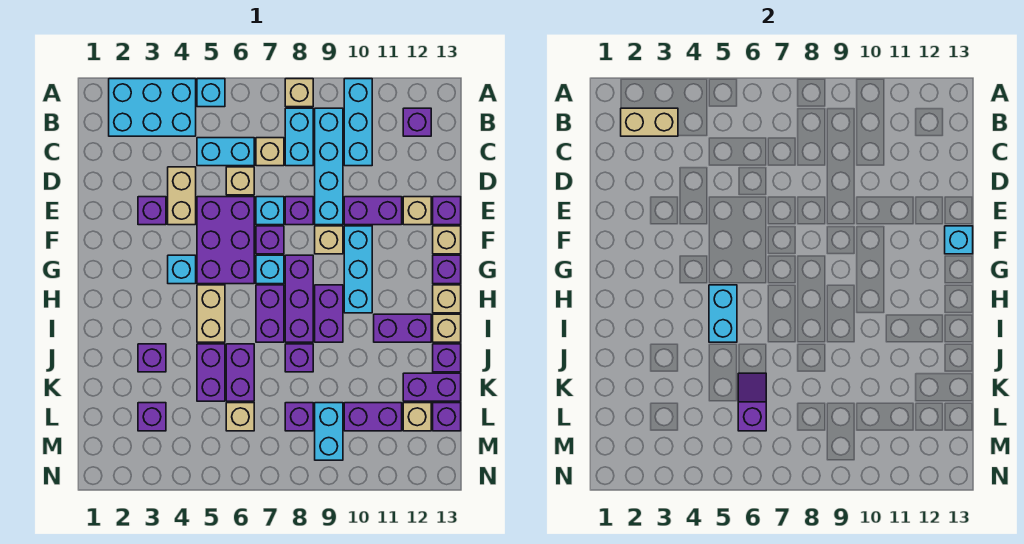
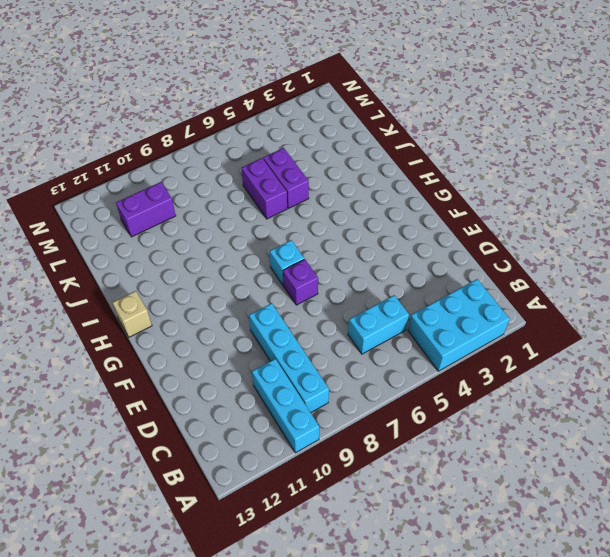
none -> cyan 1x1 brick [197,79,225,107]
none -> tan 1x1 brick [285,79,313,107]
none -> cyan 1x2 brick [285,108,313,166]
none -> purple 1x1 brick [403,108,431,136]

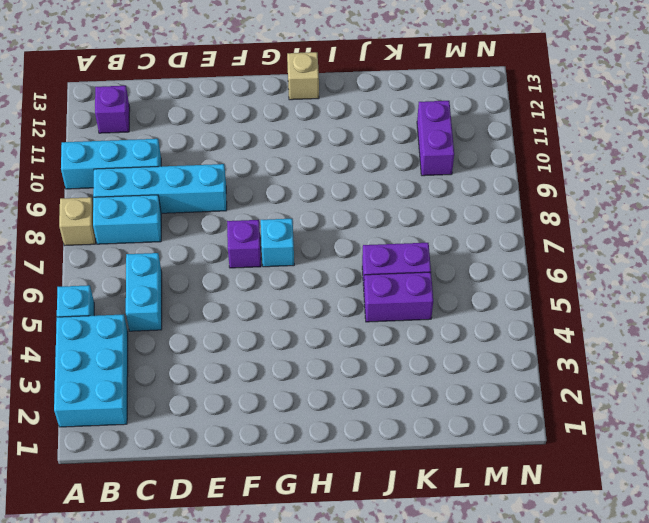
none -> tan 1x1 brick [256,138,284,166]
none -> tan 1x2 brick [168,167,196,225]
none -> tan 1x1 brick [226,167,254,195]
none -> purple 1x1 brick [138,197,166,225]

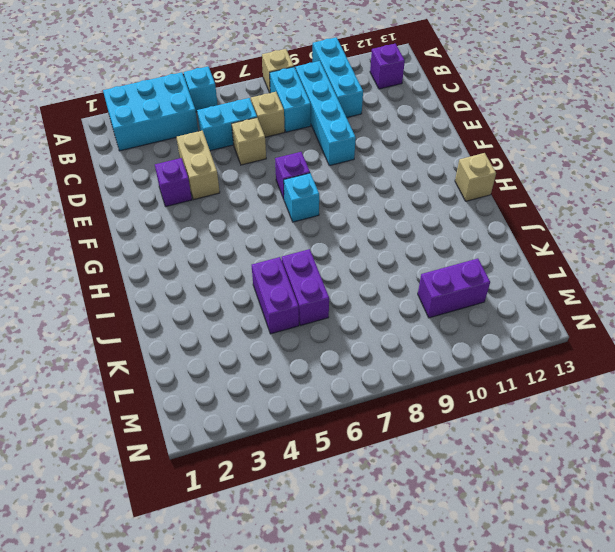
none -> purple 2x3 brick [197,197,254,284]
none -> cyan 1x1 brick [256,197,284,225]
none -> purple 1x1 brick [285,197,313,225]
none -> purple 1x2 brick [344,197,402,225]

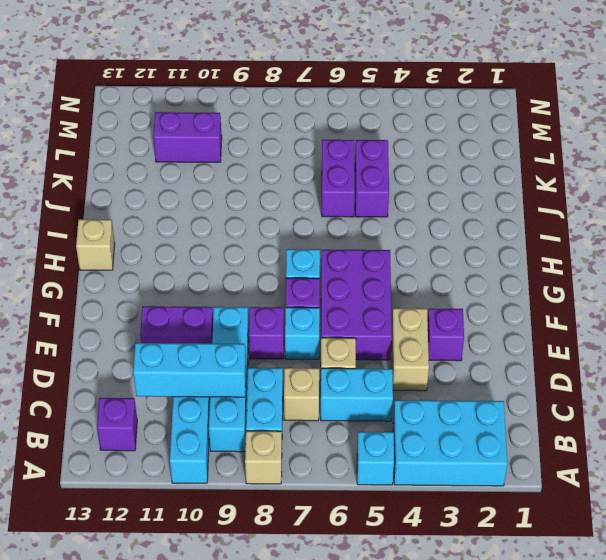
cyan 1x3 brick [133,343,246,397] -> cyan 1x3 brick turned to [344,226,372,313]
none -> tan 1x1 brick [403,197,431,225]
none -> purple 1x1 brick [433,197,461,225]
none -> tan 1x1 brick [315,226,343,254]
none -> tan 1x1 brick [433,226,461,254]

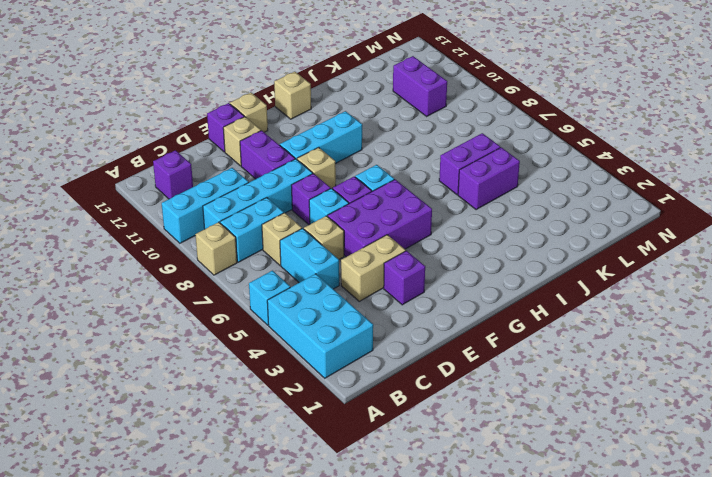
none -> cyan 1x1 brick [168,255,196,284]
none -> purple 1x3 brick [285,255,313,342]
none -> purple 1x1 brick [433,255,461,284]
none -> tan 1x2 brick [197,285,225,342]

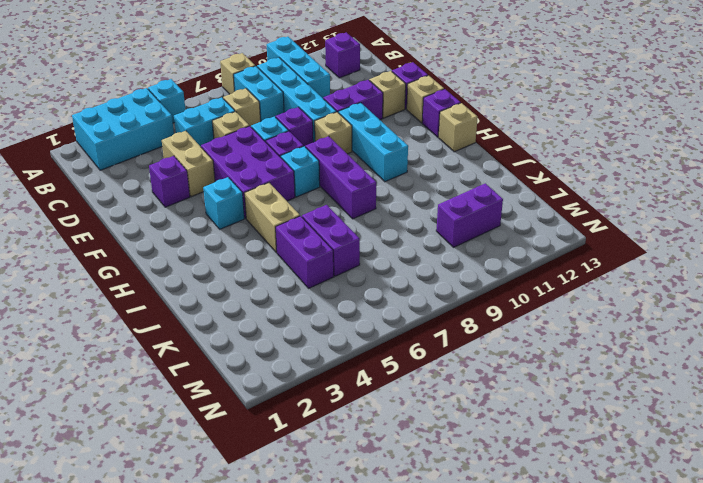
none -> purple 1x2 brick [256,285,284,342]
none -> purple 1x2 brick [315,285,343,342]
none -> purple 1x2 brick [374,314,431,342]
none -> tan 1x1 brick [433,314,461,342]

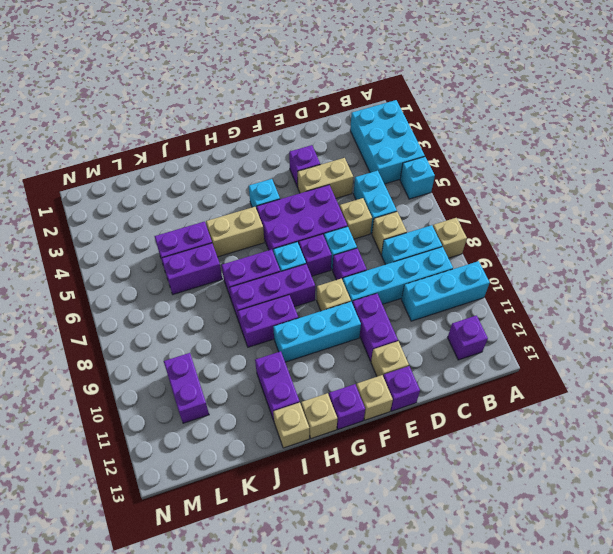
none -> purple 1x1 brick [138,344,166,372]
none -> purple 1x1 brick [285,344,313,372]
none -> purple 1x1 brick [433,344,461,372]
none -> purple 1x2 brick [403,373,461,401]

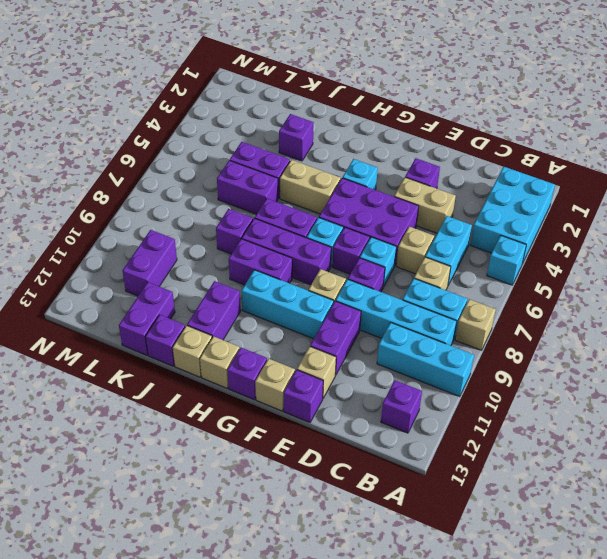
none -> purple 1x1 brick [138,403,166,431]
none -> tan 1x1 brick [226,403,254,431]
none -> purple 1x1 brick [285,403,313,431]
none -> cyan 1x2 brick [315,403,343,460]

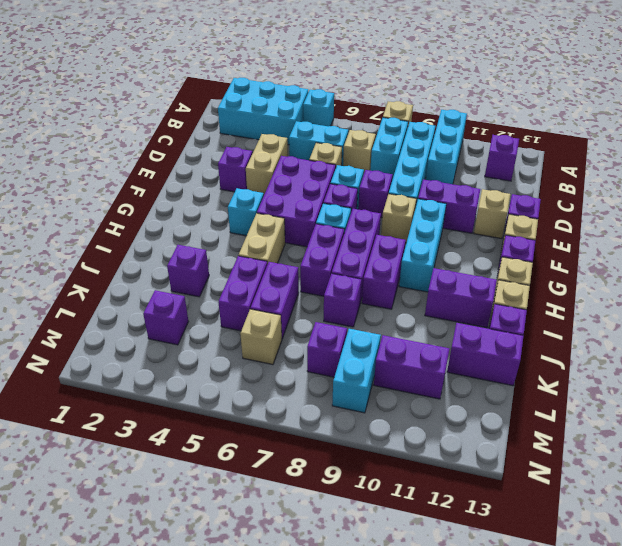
none -> tan 1x1 brick [403,403,431,431]
none -> purple 1x1 brick [433,403,461,431]
none -> tan 1x2 brick [621,108,678,136]
none -> cyan 1x1 brick [945,226,973,254]

